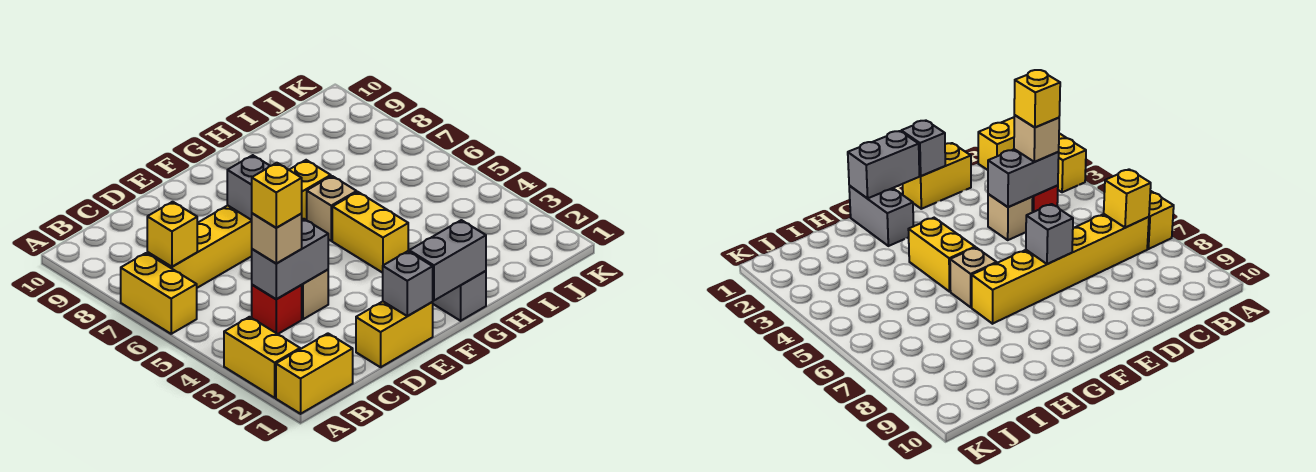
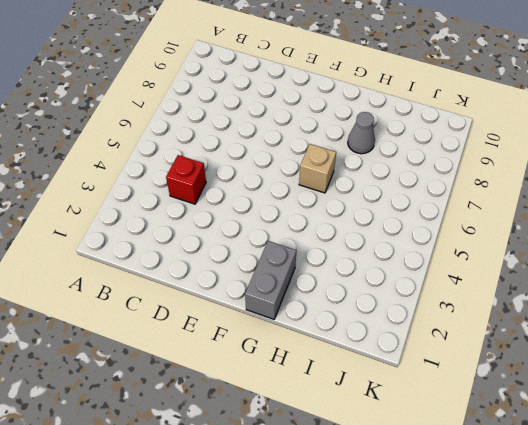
grey 1x1 cone [348,112,375,154] -> none
none -> yellow 1x2 brick [276,333,353,414]
none -> yellow 1x2 brick [224,317,300,398]
none -> yellow 1x2 brick [121,253,197,334]

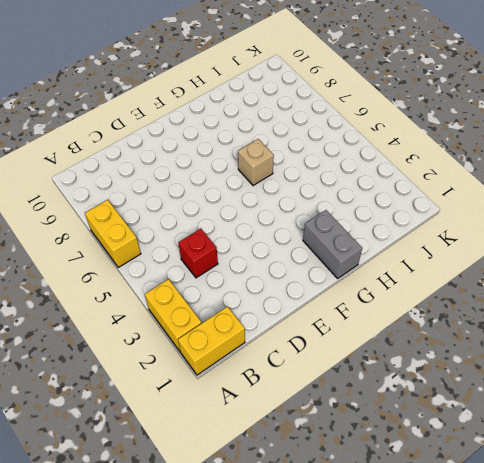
none -> yellow 1x6 brick [147,160,331,288]
none -> yellow 1x2 brick [356,302,433,367]
none -> tan 1x1 brick [302,270,328,319]

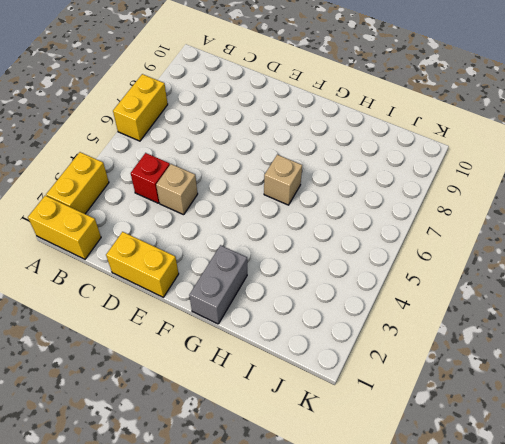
none -> yellow 1x6 brick [147,160,331,288]
none -> yellow 1x2 brick [332,192,408,273]
none -> yellow 1x1 brick [147,202,197,267]

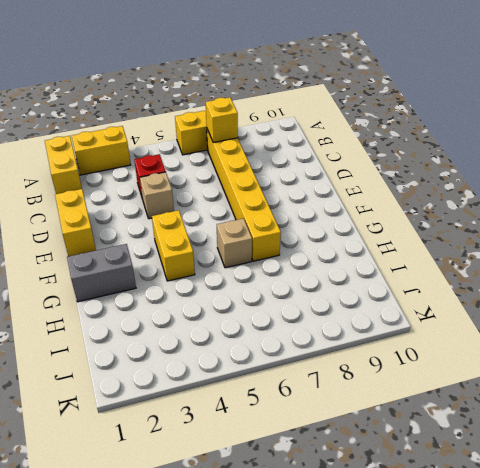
yellow 1x2 brick [152,210,195,281] -> yellow 1x2 brick turned to [332,192,408,273]
none -> grey 1x2 brick [252,219,328,299]
none -> grey 1x1 brick [383,251,433,316]
none -> grey 1x1 brick [227,155,270,220]

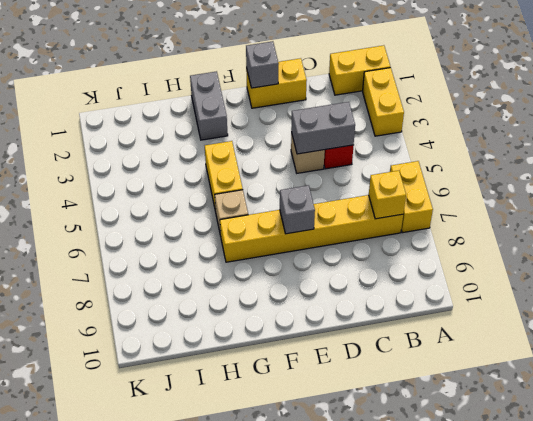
none -> grey 1x2 brick [409,220,486,301]
none -> tan 1x1 brick [252,213,302,264]
none -> yellow 1x1 brick [252,163,302,228]

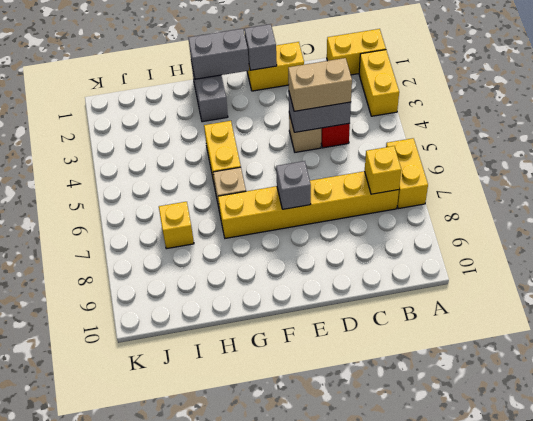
tan 1x2 brick [288,58,352,111] -> tan 1x1 brick [252,213,302,264]
yellow 1x1 brick [159,202,194,249] -> yellow 1x1 brick moved to [252,163,302,228]

